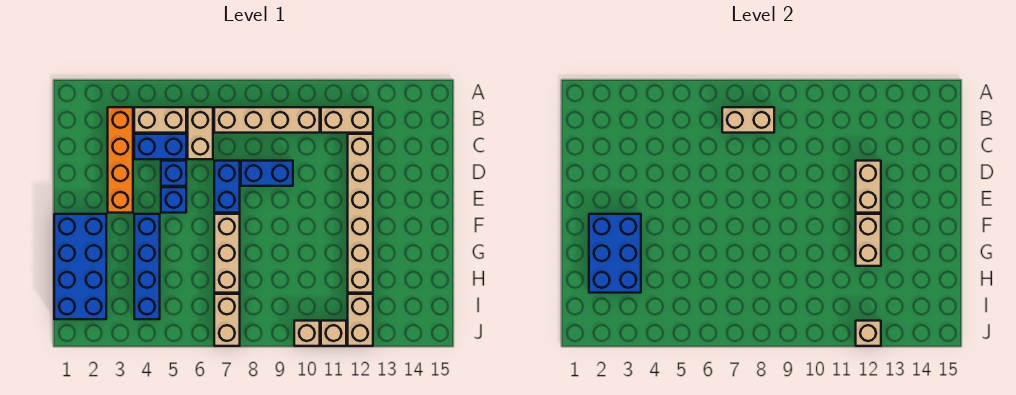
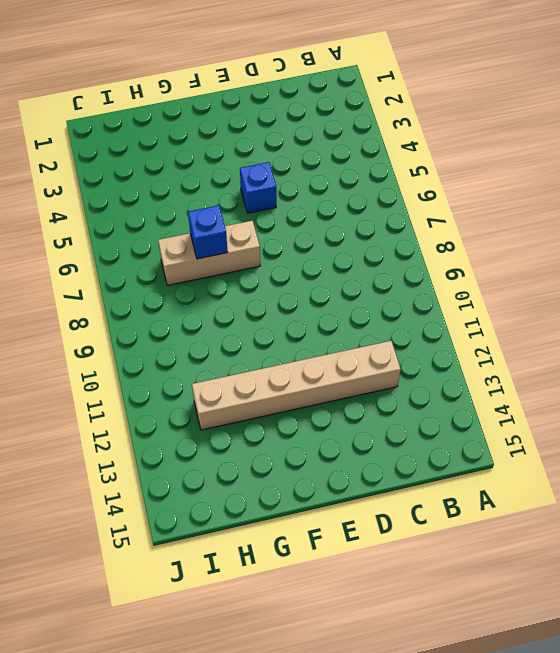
blue 1x1 brick [188,205,228,259] -> blue 1x1 brick moved to [161,161,186,186]
none -> orange 1x4 brick [108,107,133,213]
none -> tan 1x2 brick [134,107,186,133]
none -> tan 1x2 brick [188,107,213,159]

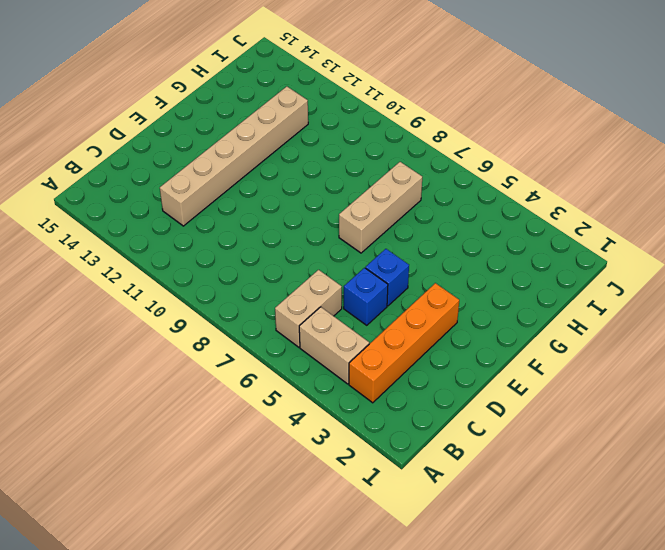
none -> tan 1x4 brick [214,107,320,133]
none -> tan 1x2 brick [321,107,373,133]
none -> blue 1x2 brick [134,134,186,159]

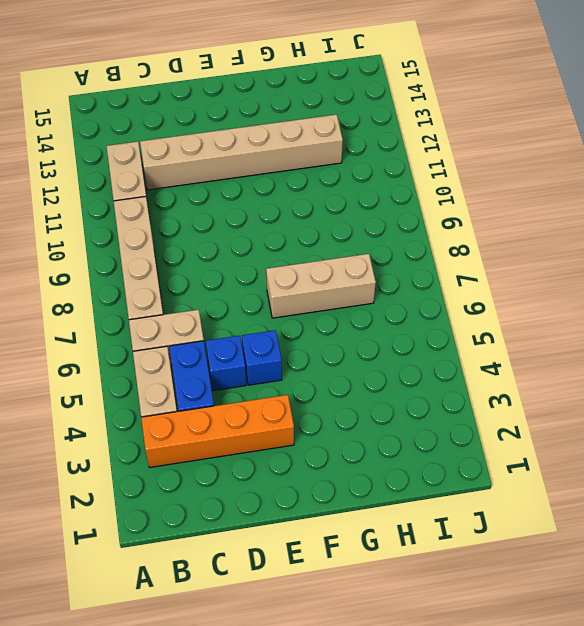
none -> blue 1x2 brick [214,161,240,213]
none -> blue 1x2 brick [241,161,293,186]
none -> blue 2x4 brick [54,214,106,319]

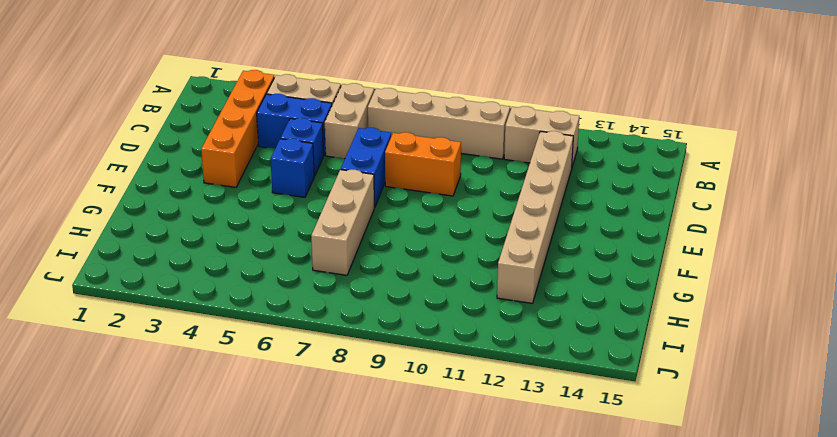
orange 1x2 brick [385,132,461,196] -> blue 1x2 brick [241,161,293,186]
none -> blue 2x4 brick [54,214,106,319]
none -> blue 1x4 brick [134,214,160,319]
none -> tan 1x2 brick [214,294,240,346]

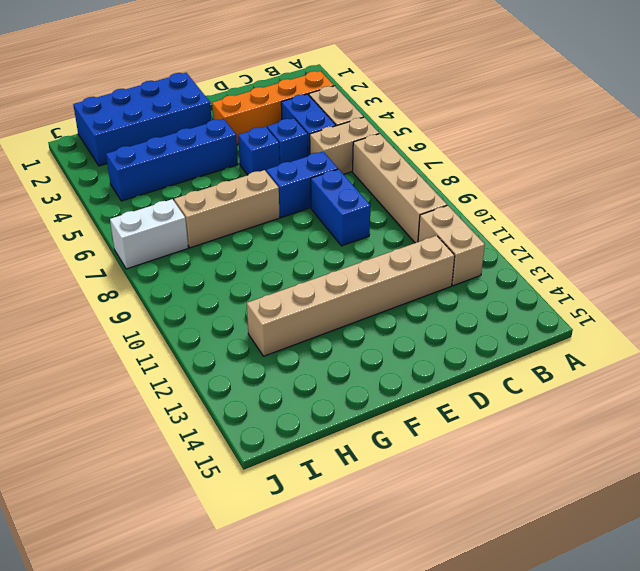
white 1x2 brick [110,199,188,269] -> tan 1x2 brick [214,294,240,346]
none -> tan 1x2 brick [348,294,373,346]
none -> tan 1x1 brick [294,321,320,346]
none -> tan 1x1 brick [321,321,346,346]

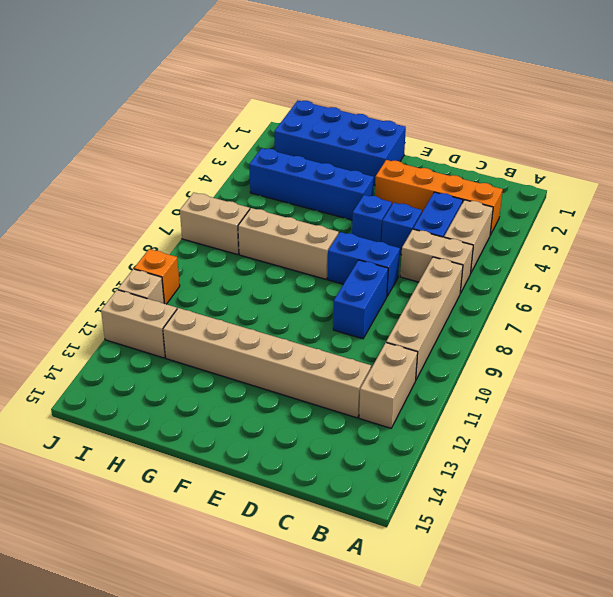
orange 1x1 brick [134,249,180,304] -> tan 1x1 brick [294,321,320,346]
none -> tan 1x2 brick [722,107,774,133]
none -> tan 1x2 brick [856,161,881,213]
none -> blue 2x3 brick [589,214,641,293]

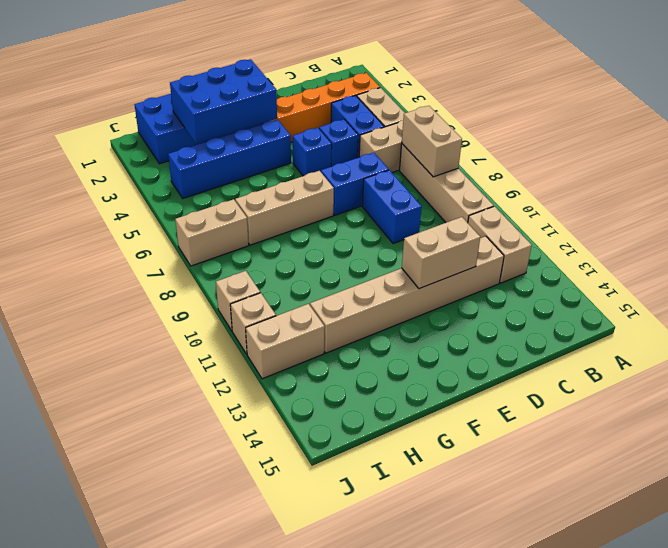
none -> tan 1x2 brick [856,214,881,266]
none -> tan 1x1 brick [856,321,881,346]

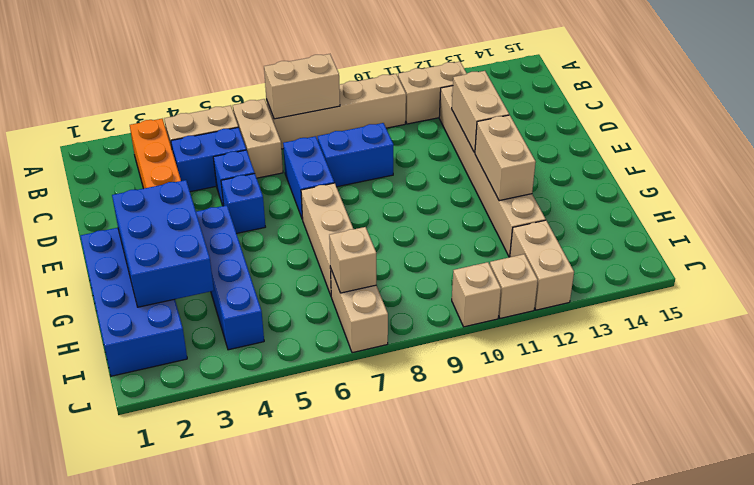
tan 1x1 brick [329,227,376,293] -> tan 1x1 brick moved to [856,321,881,346]

